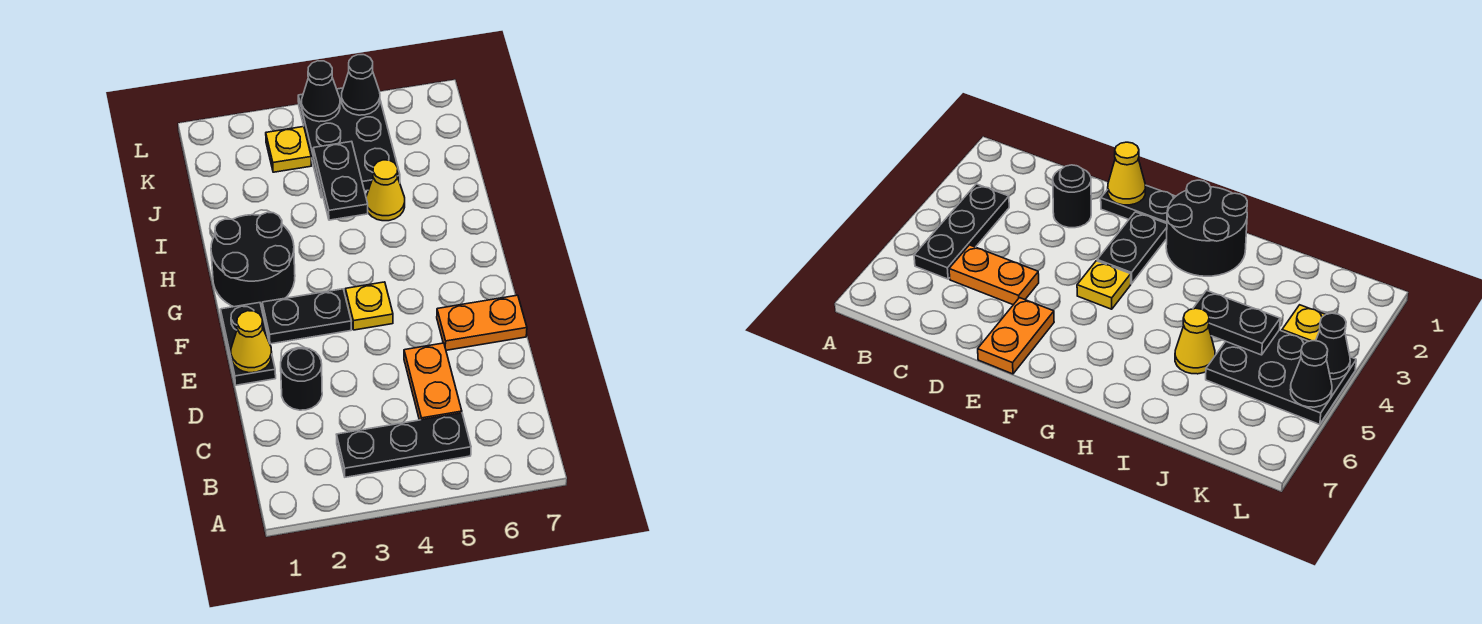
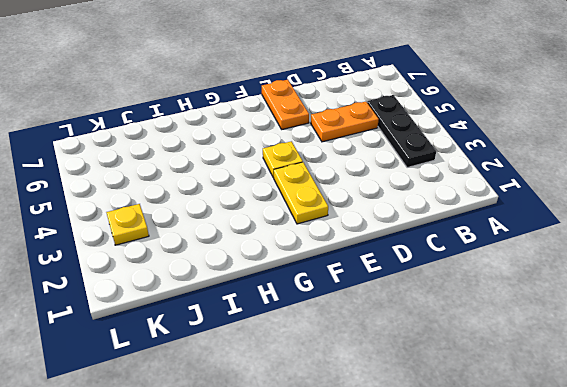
yellow 1x2 plate [273,162,328,224] -> black 1x2 plate [262,289,351,344]
none -> black 1x1 round brick [281,347,322,410]
none -> black 1x2 plate [220,303,276,385]
none -> black 2x2 round brick [211,212,295,310]

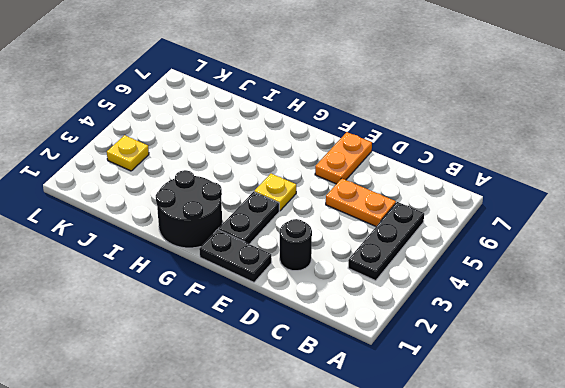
none -> yellow 1x1 cone [366,160,405,221]
none -> black 2x3 plate [298,88,400,198]
none -> yellow 1x1 cone [231,311,272,373]

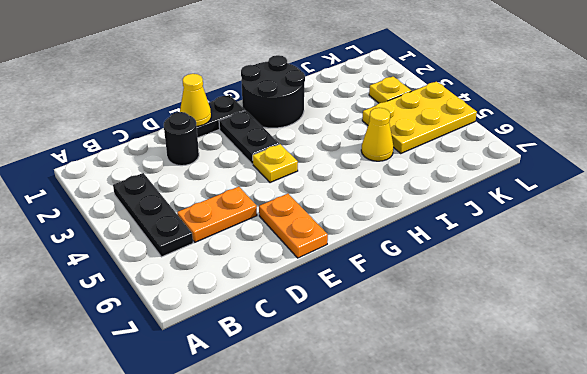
yellow 2x3 plate [362,82,477,153] -> black 2x3 plate [298,88,400,198]
none -> black 1x2 plate [313,141,368,220]
none -> black 1x1 cone [302,61,340,122]
none -> black 1x1 cone [342,55,380,115]

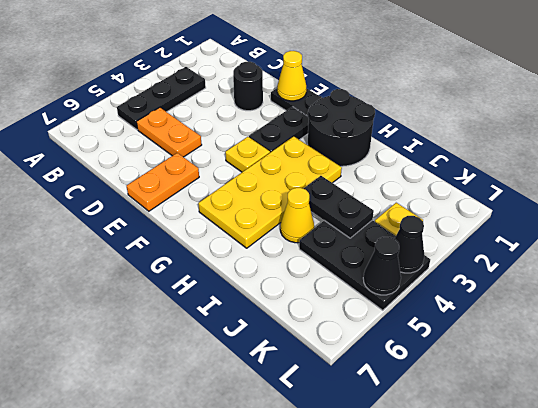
yellow 2x4 plate [198,136,342,248] -> none

